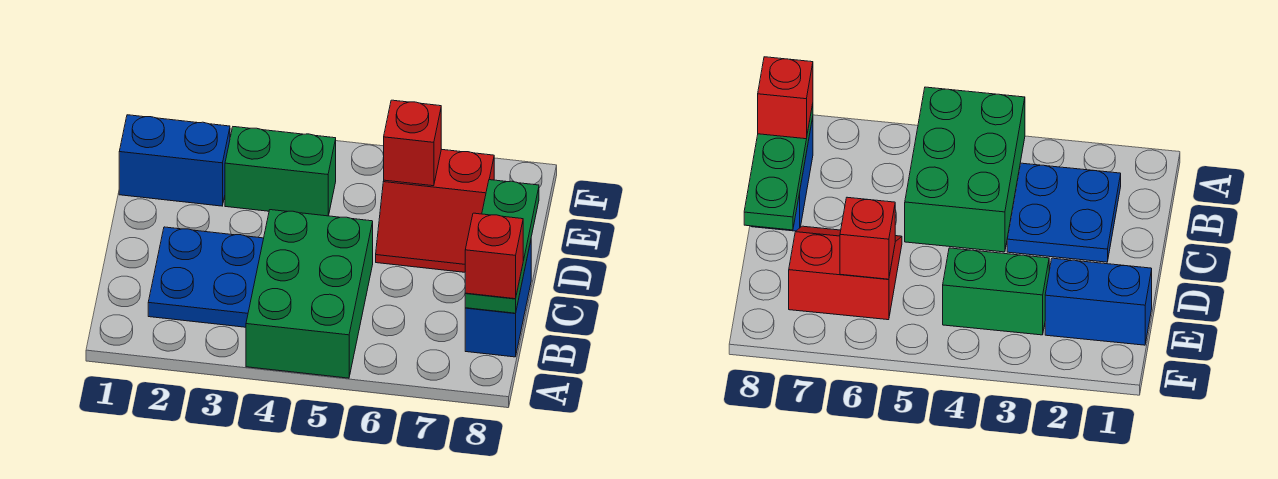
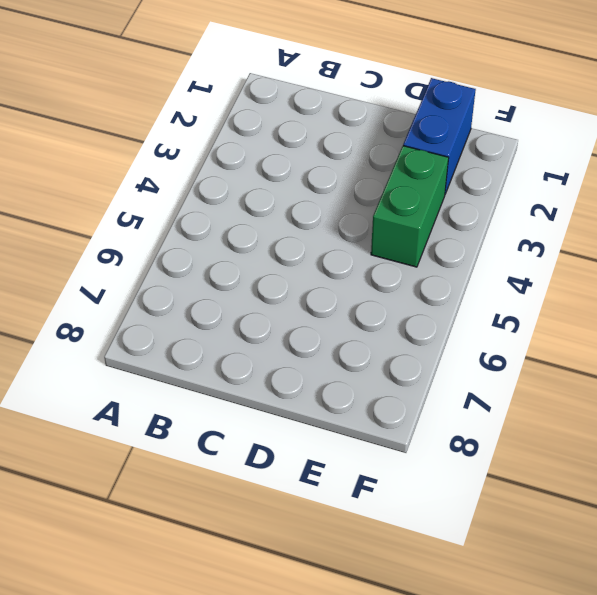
none -> green 2x3 brick [246,210,373,378]
none -> blue 2x2 plate [148,227,264,327]

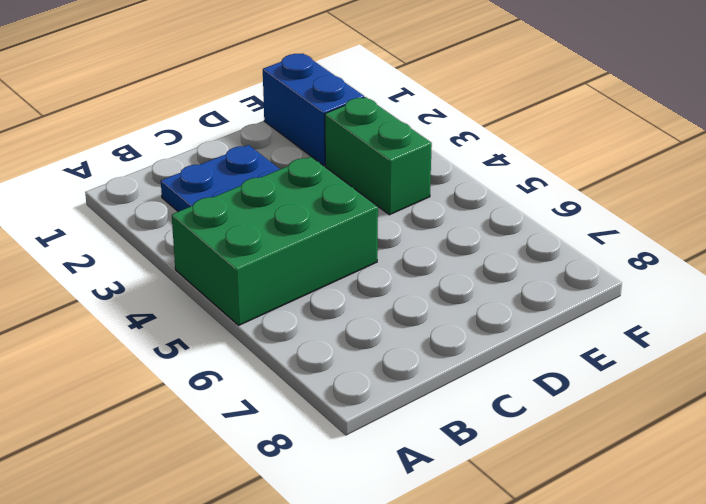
none -> blue 1x2 brick [465,241,531,357]
none -> red 2x2 slope [376,149,494,272]

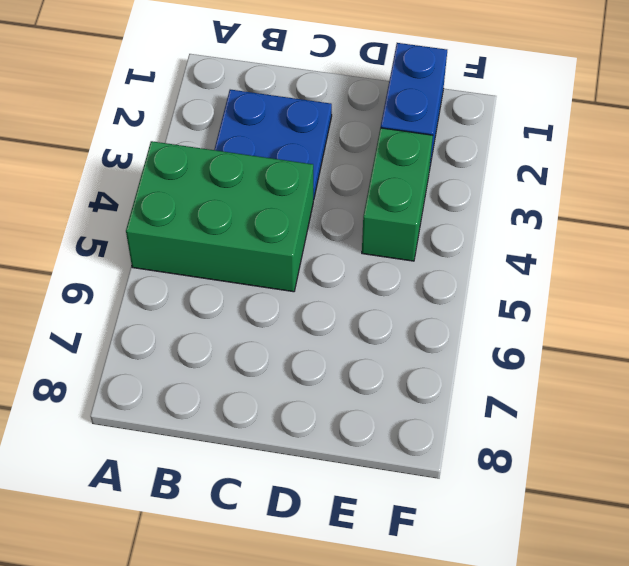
none -> blue 1x2 brick [465,241,531,357]
none -> red 2x2 slope [376,149,494,272]

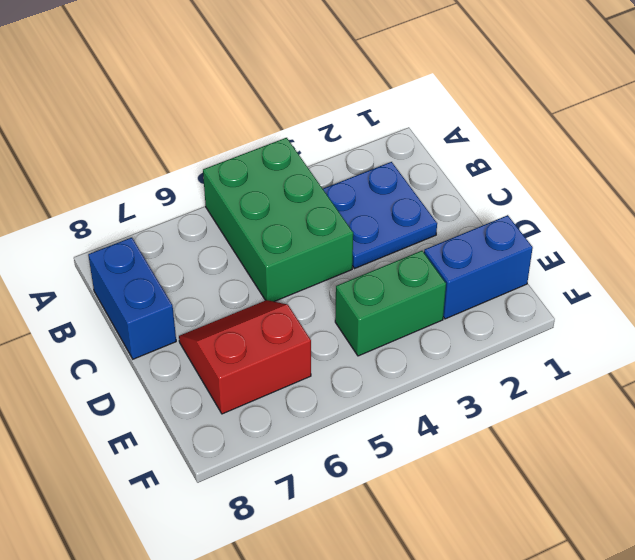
none -> green 1x3 plate [465,180,539,313]
none -> red 1x1 brick [384,100,441,186]

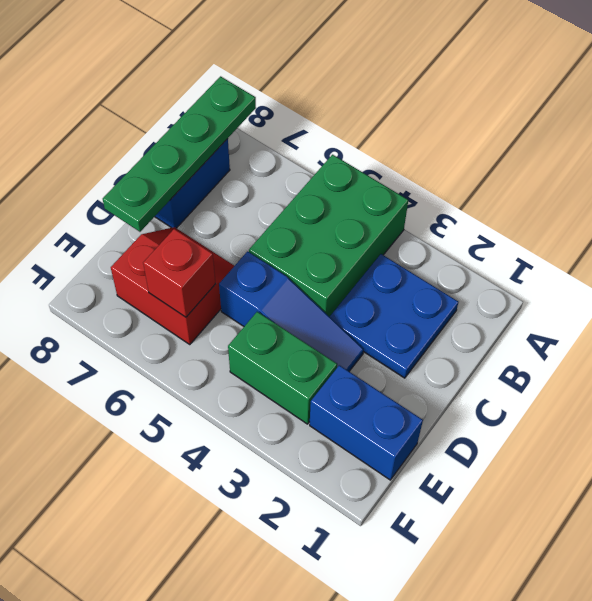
green 1x4 plate [103,76,256,232] -> green 1x3 plate [465,180,539,313]
blue 1x3 slope [219,251,364,371] -> none
none -> red 1x1 brick [465,213,523,299]

